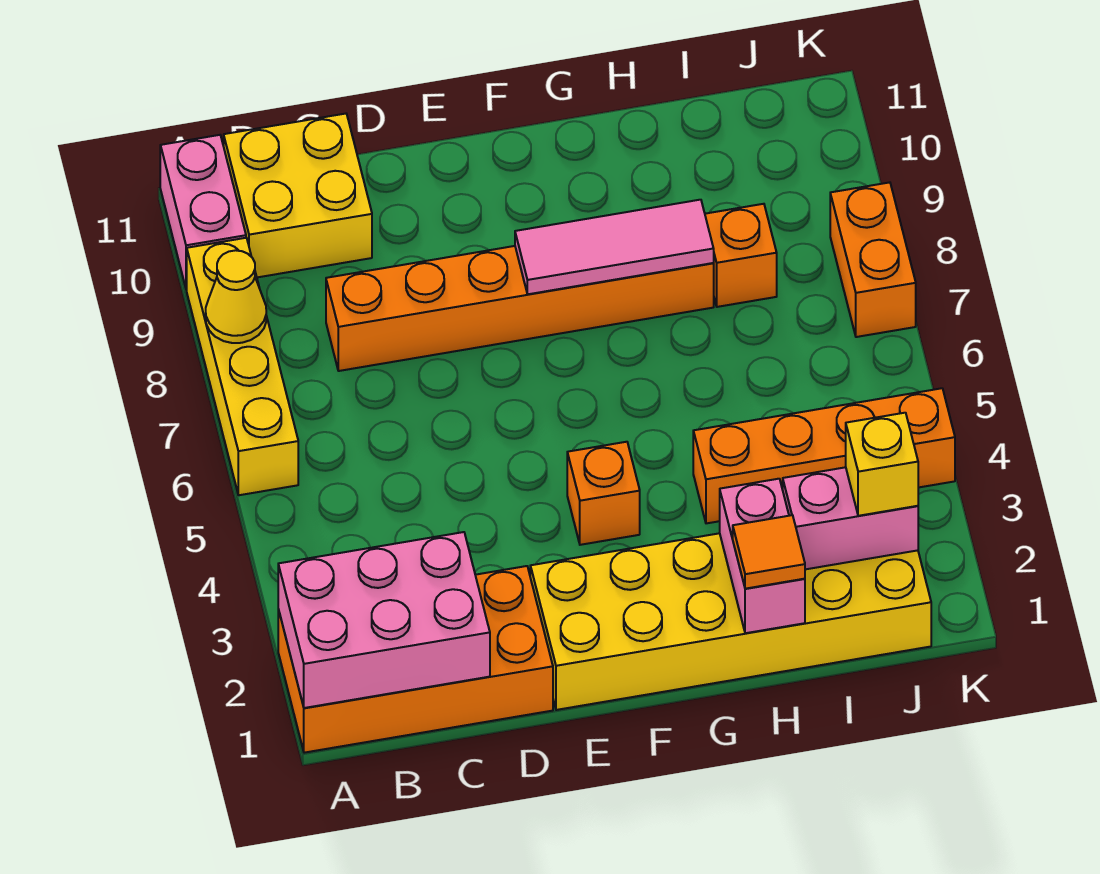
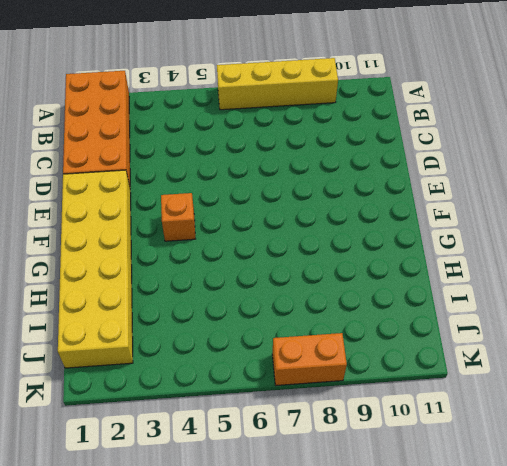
none -> pink 1x2 brick [160,135,246,289]
none -> yellow 2x2 brick [224,114,372,277]
none -> orange 1x6 brick [326,246,714,371]

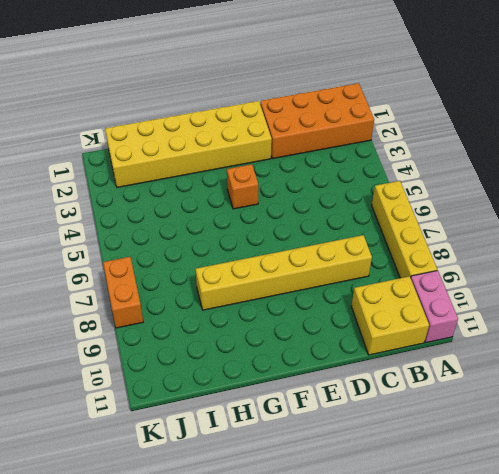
yellow 1x6 brick [195,235,372,310] -> orange 1x6 brick [326,246,714,371]
none -> orange 1x4 brick [693,388,955,523]
none -> orange 1x1 brick [705,204,777,307]
none -> pink 2x3 brick [278,532,490,708]

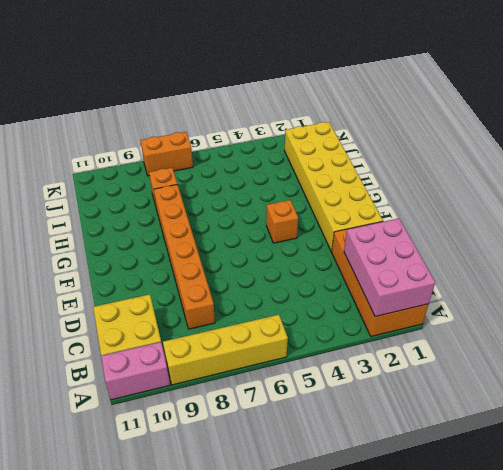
none -> orange 1x4 brick [693,388,955,523]
none -> yellow 1x1 cone [206,250,266,343]
none -> pink 1x3 tile [515,200,714,294]

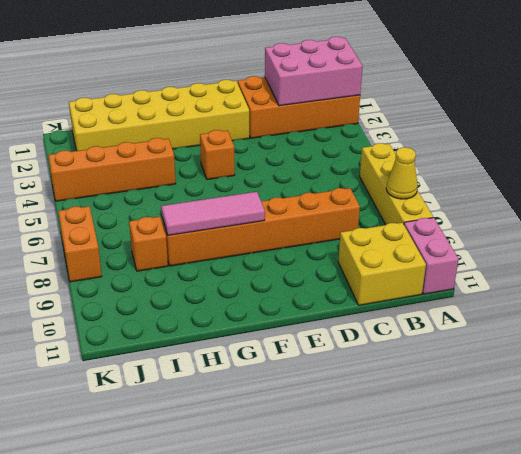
none -> pink 1x2 brick [720,479,805,633]
none -> pink 1x2 brick [783,467,918,569]
none -> orange 1x1 tile [733,515,805,589]

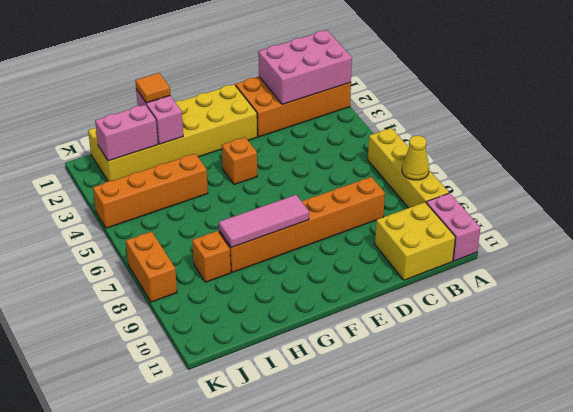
none -> yellow 1x1 brick [846,413,918,516]

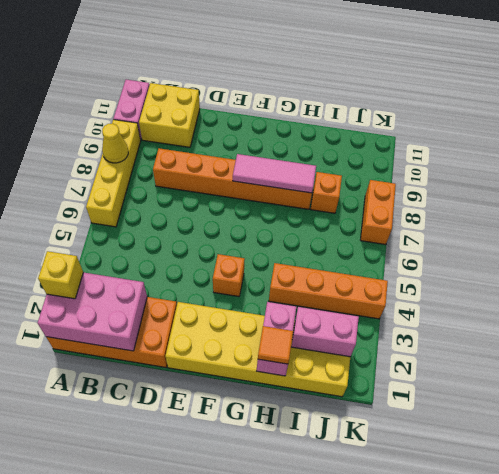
yellow 1x1 brick [38,251,83,299] -> yellow 1x1 brick moved to [846,413,918,516]

